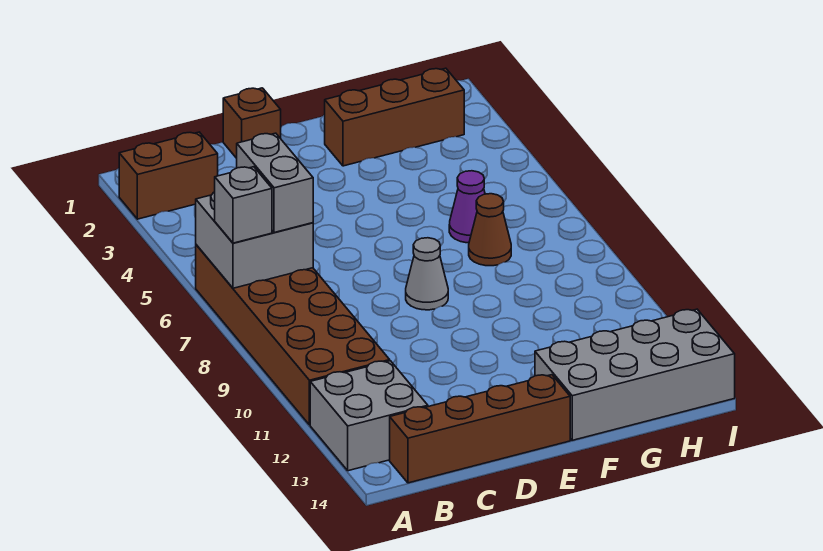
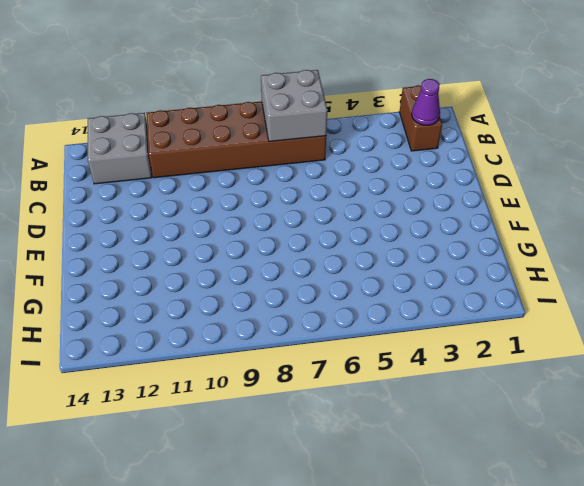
purple 1x1 cone [412,79,440,125] -> purple 1x1 cone moved to [449,171,485,243]
none -> brown 1x4 brick [390,375,570,483]
none -> brown 1x1 brick [223,88,281,158]
none -> grey 1x1 cone [406,238,448,310]

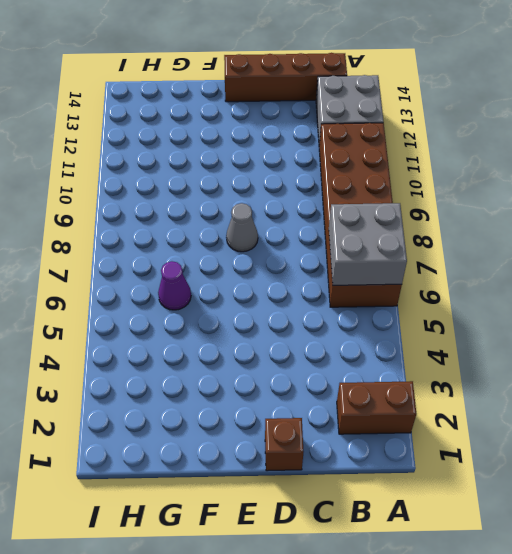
none -> brown 1x3 brick [325,68,464,166]
none -> grey 2x4 brick [535,309,735,440]
none -> brown 1x1 cone [469,194,511,266]

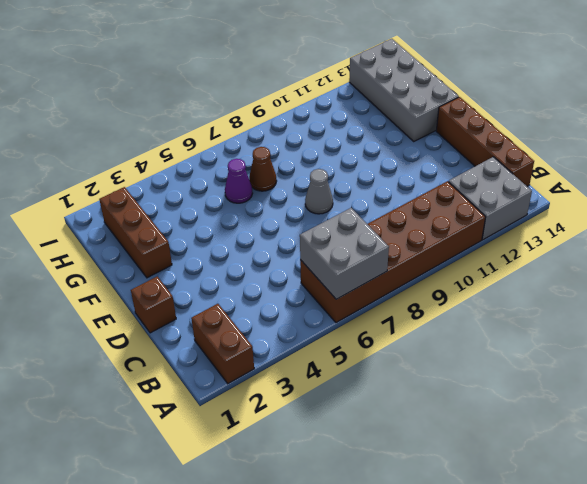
none -> grey 1x1 brick [215,167,272,243]
none -> grey 1x2 brick [237,133,313,233]

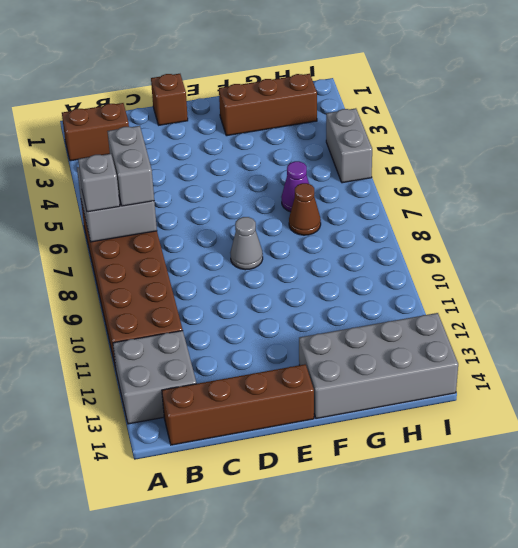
grey 1x2 brick [326,108,372,183] -> none

